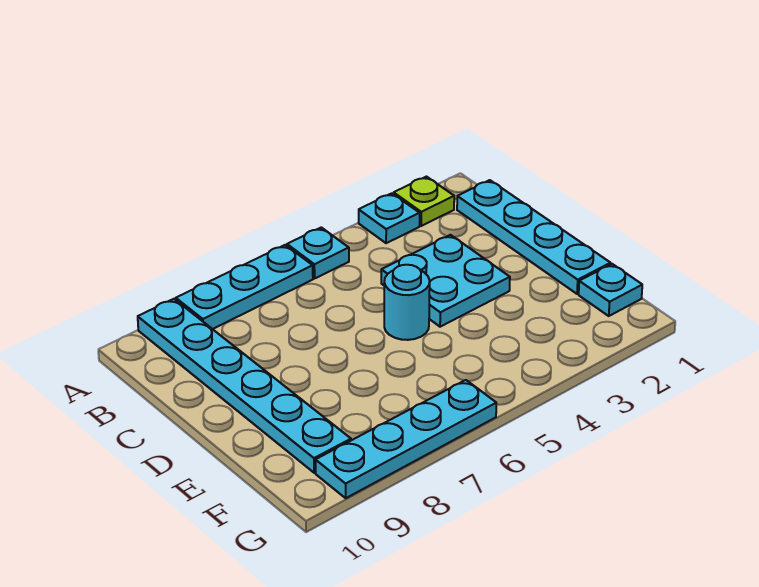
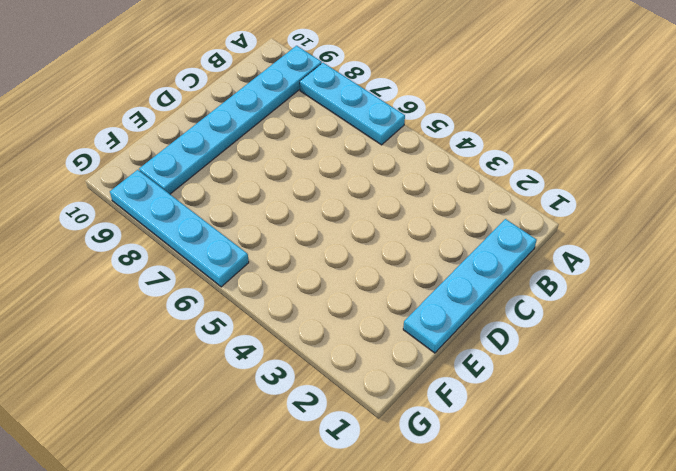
none -> lime 1x1 plate [394,177,454,226]
none -> cyan 1x1 plate [359,193,420,243]

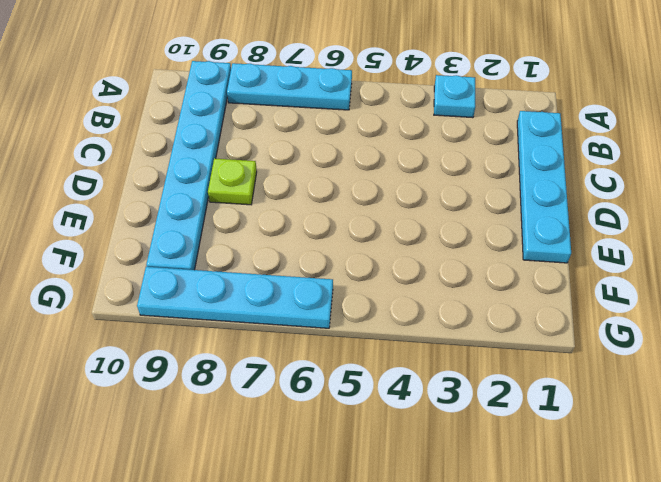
lime 1x1 plate [208,158,257,205] -> lime 1x1 plate moved to [394,177,454,226]
none -> cyan 1x1 plate [287,227,349,278]
none -> cyan 2x2 plate [381,235,510,327]

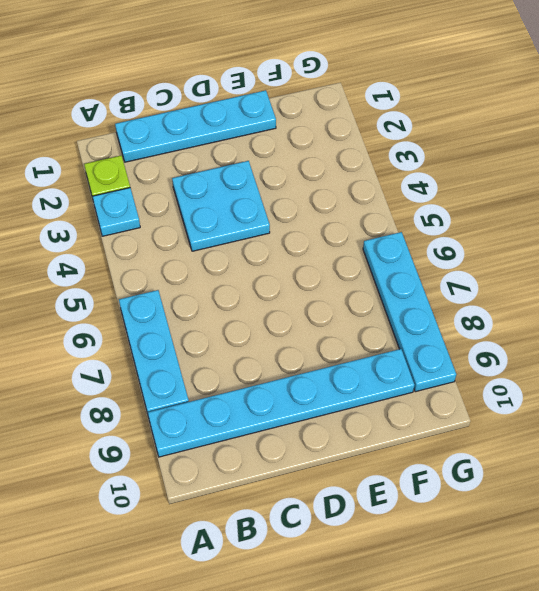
none -> cyan 1x1 plate [287,227,349,278]
none -> cyan 1x1 round brick [384,265,430,340]

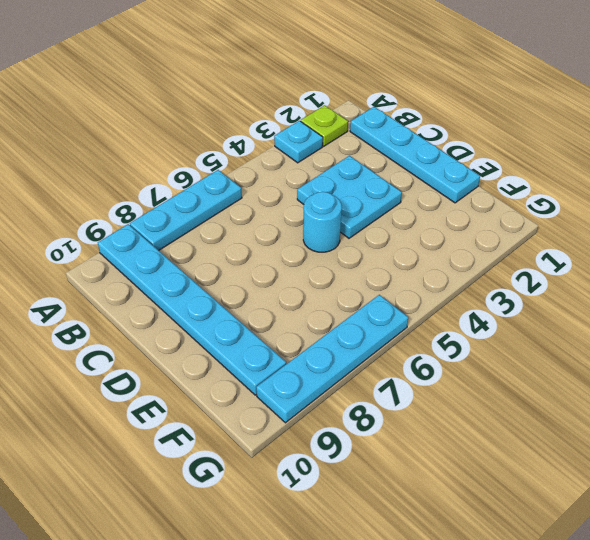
none -> cyan 1x1 plate [287,227,349,278]
none -> cyan 1x1 plate [579,264,642,316]

